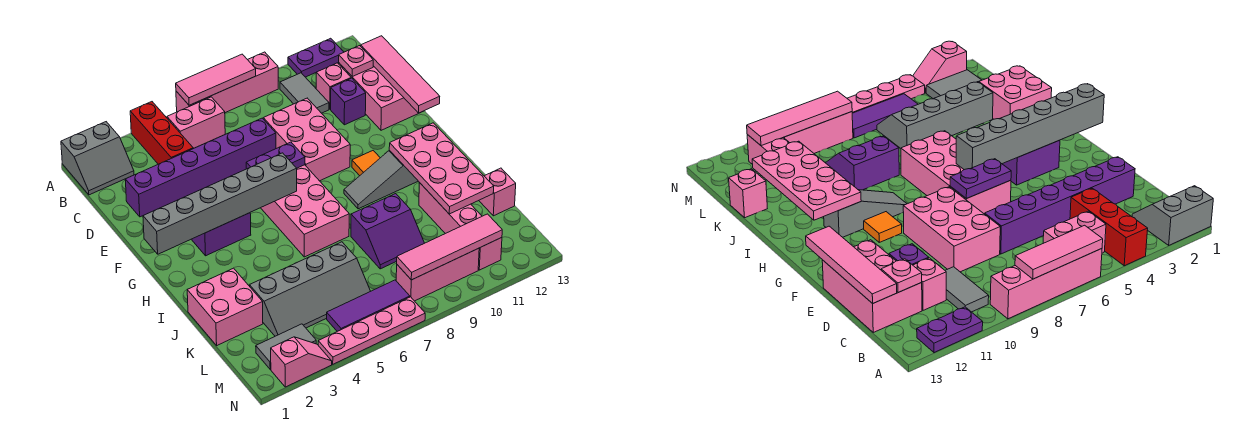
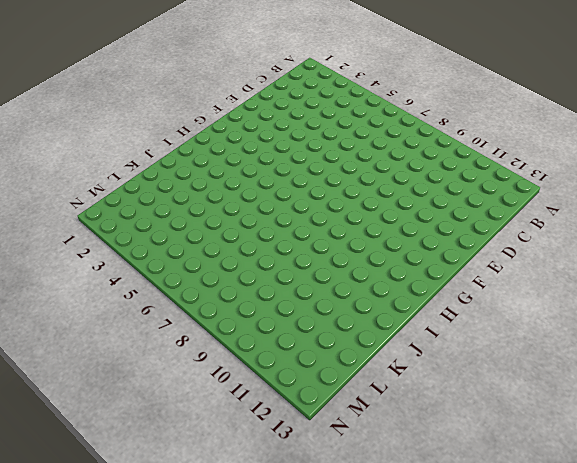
none -> grey 2x2 slope [61,122,134,195]
none -> red 1x3 brick [130,102,193,164]
none -> pink 1x4 brick [176,52,278,113]
none -> purple 1x2 plate [288,38,344,77]

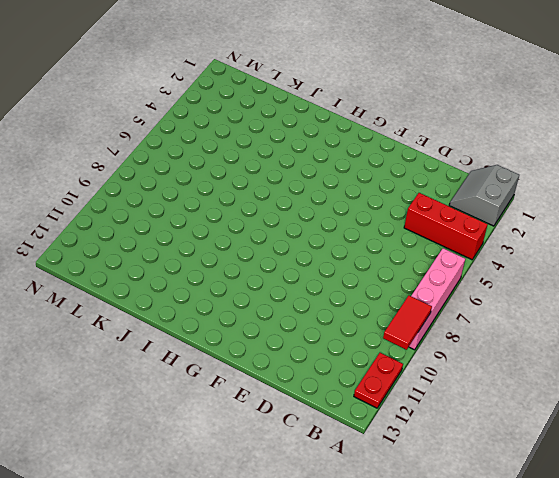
red 1x2 tile [383,296,432,350] -> none
red 1x2 plate [354,353,403,408] -> purple 1x2 plate [288,38,344,77]
none -> pink 1x2 brick [167,97,225,149]
none -> grey 1x2 tile [280,73,329,113]
none -> pink 1x1 brick [316,63,351,109]
none -> pink 2x3 brick [339,63,419,130]

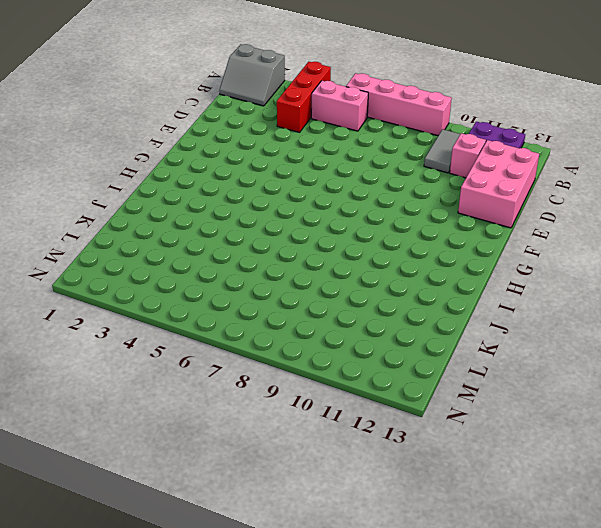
none -> purple 1x6 brick [125,118,276,217]
none -> pink 2x3 brick [263,98,350,181]
none -> purple 1x1 brick [331,78,366,125]
none -> pink 2x4 brick [261,165,349,257]

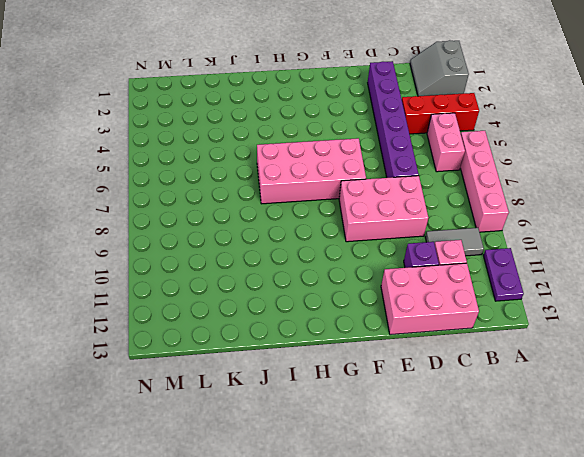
none -> purple 1x2 brick [192,213,251,256]
none -> orange 1x1 tile [352,151,380,176]
none -> grey 1x3 slope [344,150,418,209]
none -> pink 2x2 brick [187,268,263,345]

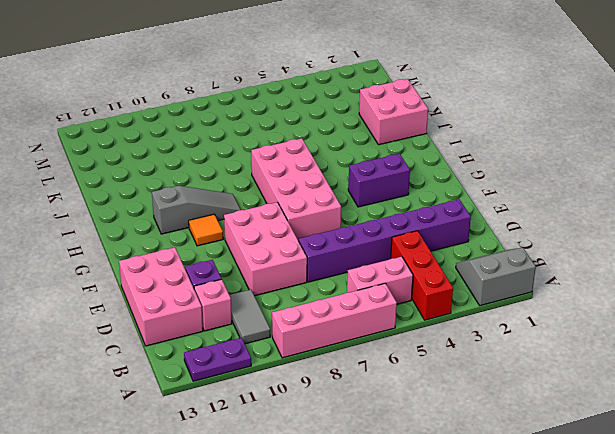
none -> purple 2x2 slope [351,194,424,269]
none -> pink 1x4 brick [419,183,502,270]
none -> grey 2x4 slope [250,242,371,336]
none -> pink 1x1 brick [479,168,516,216]

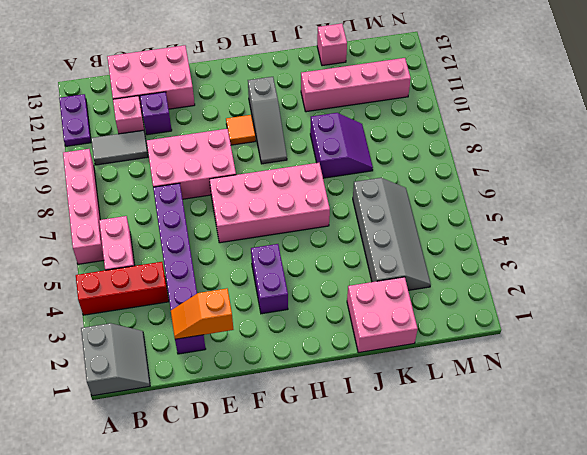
orange 1x2 slope [171,289,234,339] -> none
none -> grey 1x2 tile [256,324,316,369]
none -> purple 1x3 tile [327,280,410,331]
none -> pink 1x3 brick [396,248,479,301]
none -> pink 1x2 slope [271,337,332,387]

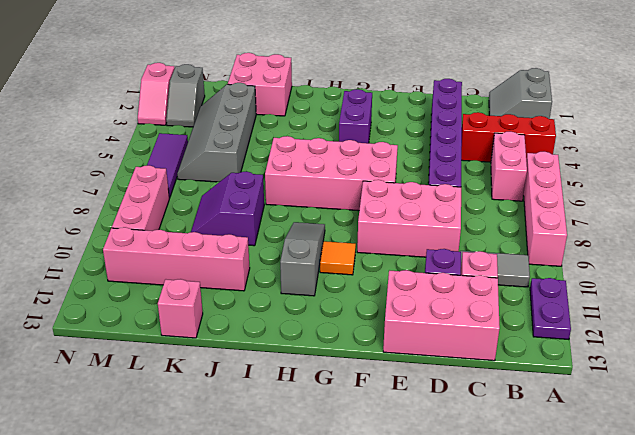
grey 1x2 slope [166,64,205,127] -> grey 1x2 tile [256,324,316,369]
none -> pink 1x4 plate [318,297,425,364]
none -> pink 1x3 tile [176,54,256,105]
none -> pink 1x1 plate [339,46,373,77]
none -> pink 1x4 tile [361,36,440,113]

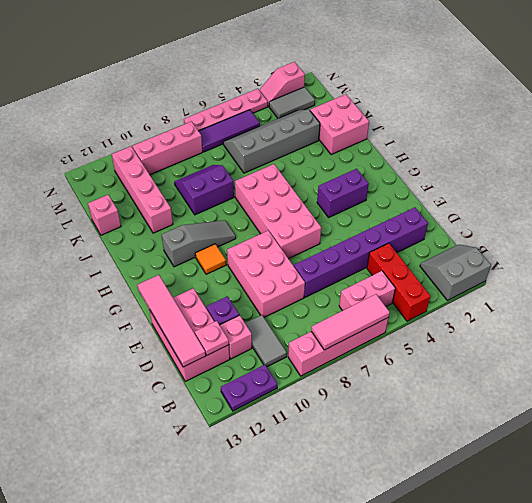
none -> purple 1x2 plate [246,142,305,169]
none -> grey 1x6 brick [143,153,297,254]
none -> pink 2x4 plate [389,123,494,214]
none -> pink 1x4 tile [397,214,502,280]

